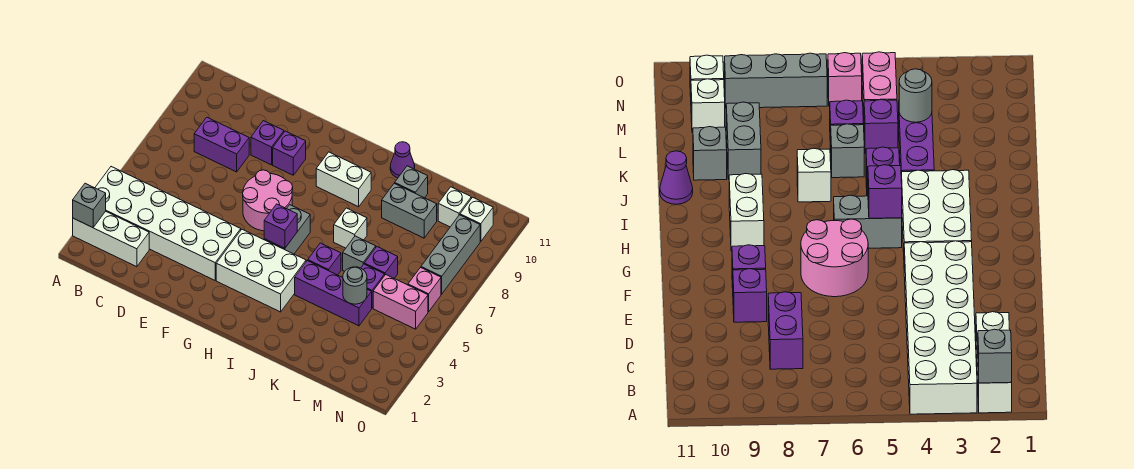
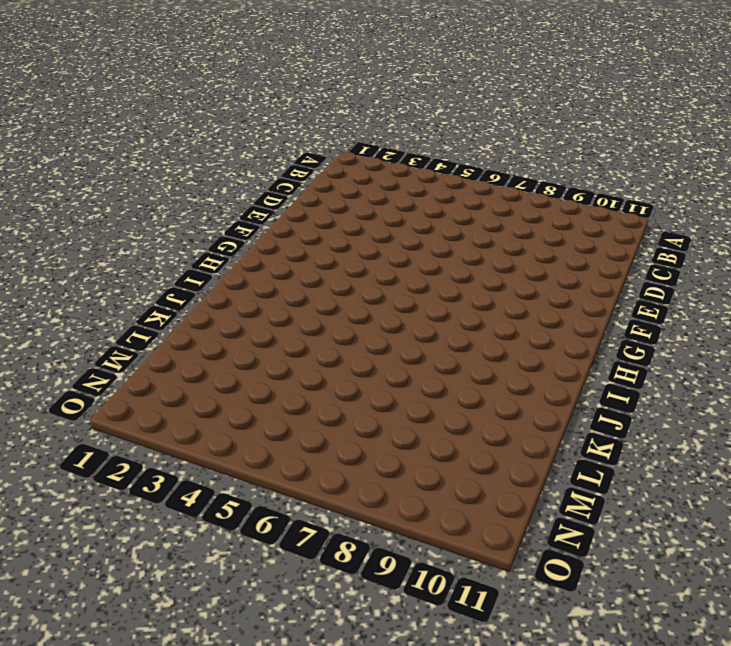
none -> white 1x3 brick [73,211,149,267]
none -> white 2x6 brick [95,167,241,280]
none -> purple 1x2 brick [194,117,249,172]

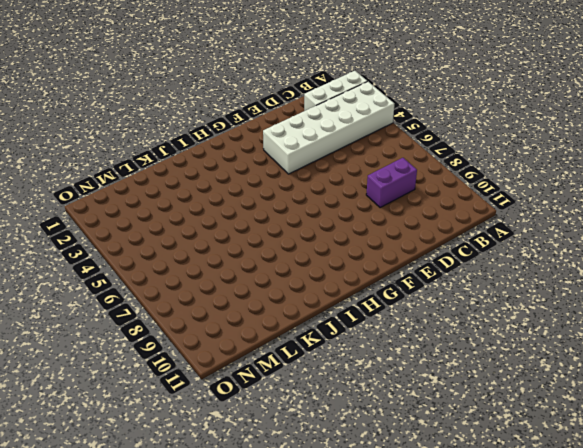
none -> purple 1x1 brick [251,121,284,165]
none -> pink 2x2 round brick [243,170,293,231]
none -> purple 1x1 brick [273,131,306,175]

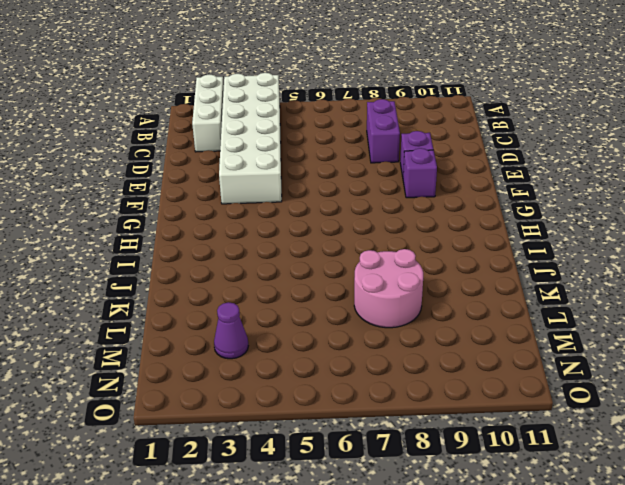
pink 2x2 round brick [354,249,423,328] -> pink 2x2 round brick moved to [243,170,293,231]
purple 1x1 cone [214,302,248,359] -> purple 1x1 cone moved to [390,142,415,178]
none -> white 2x3 brick [216,229,306,312]
none -> grey 1x2 brick [264,205,310,254]
none -> white 1x2 brick [316,152,371,207]

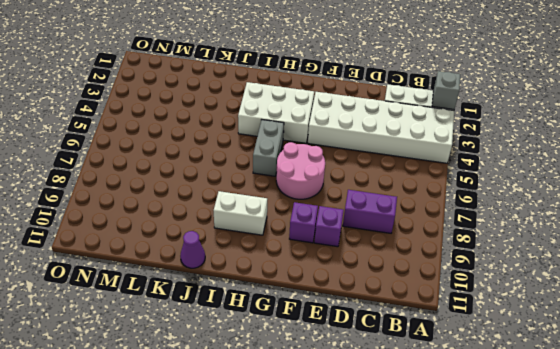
none -> purple 1x3 brick [295,260,372,326]
none -> purple 1x1 brick [308,243,341,275]
none -> white 1x1 brick [334,208,367,248]

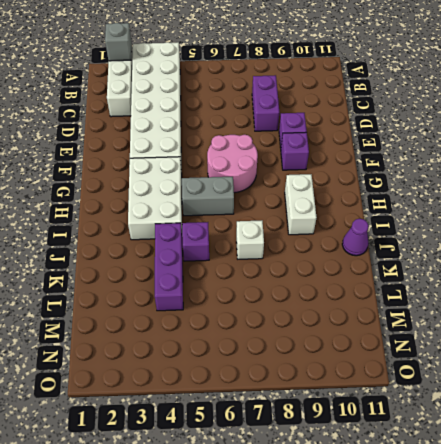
none -> grey 1x1 brick [343,236,376,271]
none -> grey 1x2 brick [382,183,437,238]
none -> grey 1x1 brick [395,166,428,198]

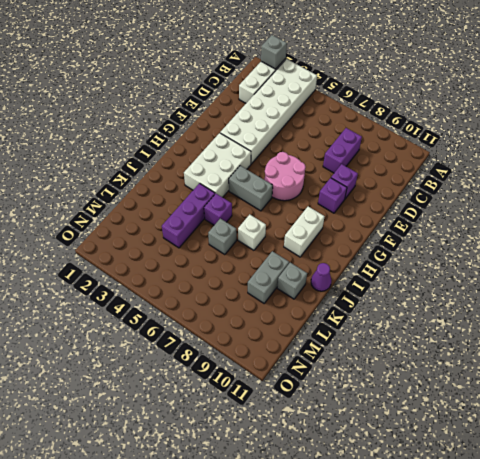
none -> purple 1x1 brick [361,264,385,308]
none -> purple 1x1 brick [364,247,398,278]
none -> pink 1x2 brick [373,275,428,329]

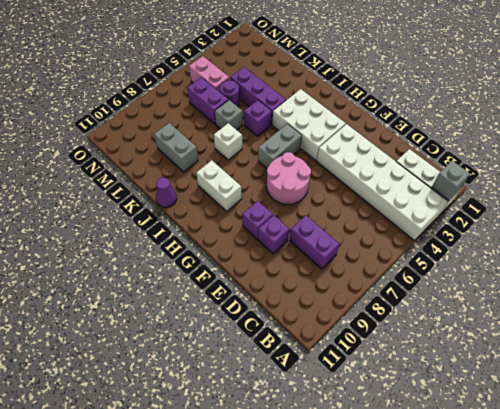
purple 1x1 round brick [220,81,239,107] -> purple 1x1 brick [361,264,385,308]
purple 1x2 brick [187,77,228,124] -> purple 1x1 brick [364,247,398,278]
none -> grey 1x1 brick [395,166,428,198]
none -> white 1x1 brick [438,187,471,227]
none -> pink 1x1 brick [408,268,441,312]

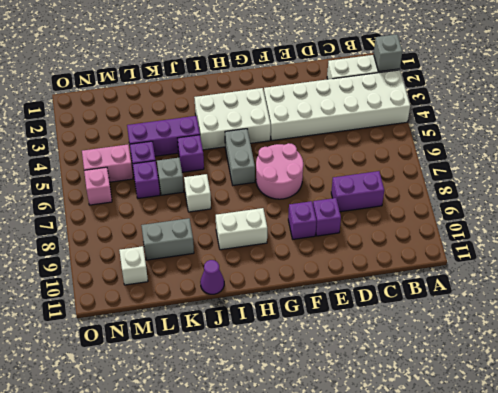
none -> grey 1x1 brick [395,166,428,198]
none -> grey 1x3 brick [421,215,480,294]
none -> white 1x1 brick [460,197,493,242]

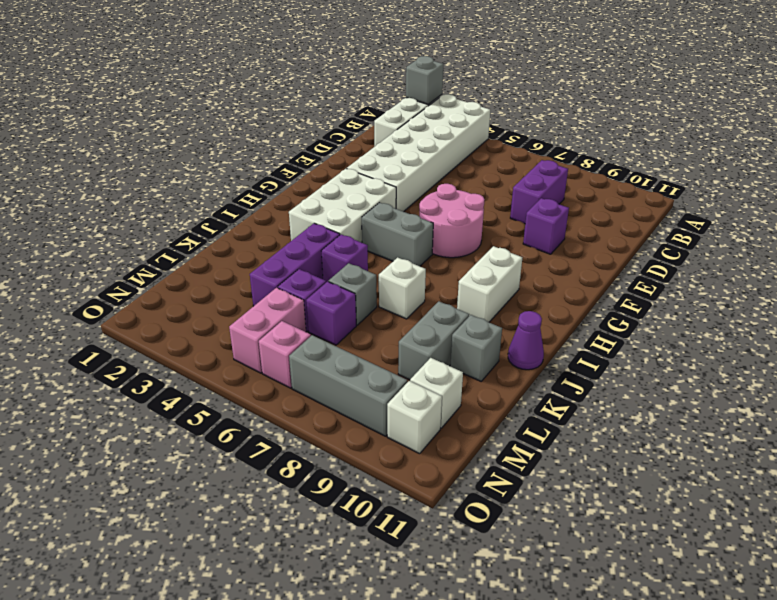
none -> purple 1x1 brick [273,131,306,175]
none -> purple 1x1 brick [264,204,297,248]
none -> grey 1x1 round brick [343,267,367,304]

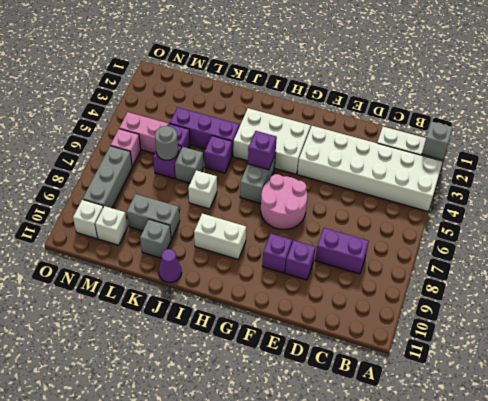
grey 1x1 round brick [155,126,178,160] -> grey 1x1 round brick moved to [343,267,367,304]

